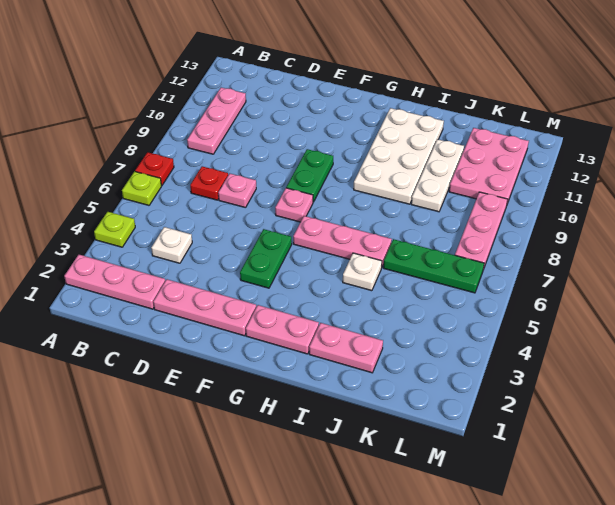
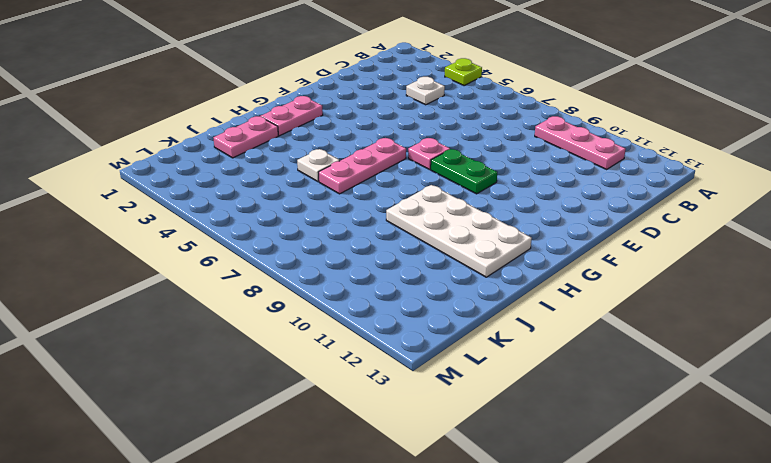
none -> pink 1x3 plate [64,255,165,309]
none -> lime 1x1 plate [122,171,161,205]
none -> red 1x1 plate [135,152,174,186]

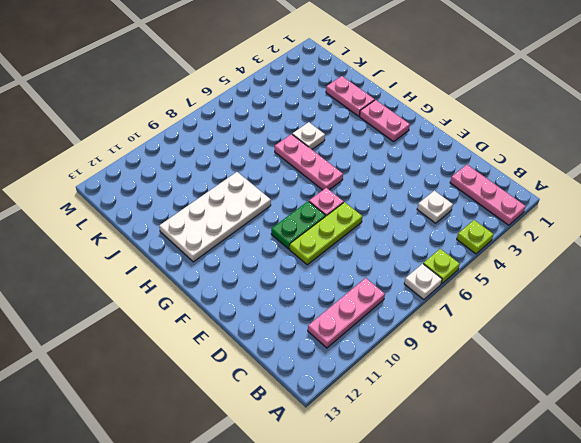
white 1x1 plate [404,264,442,300] -> red 1x1 plate [135,152,174,186]
lime 1x3 plate [290,202,362,265] -> none
none -> red 1x1 plate [190,166,228,200]
none -> pink 1x3 plate [153,279,256,336]
none -> pink 1x1 plate [218,173,256,208]

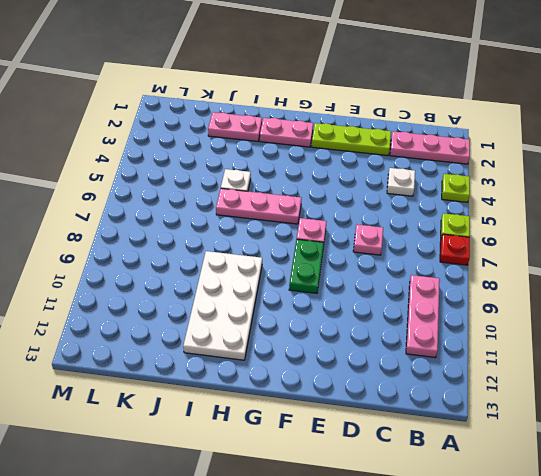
lime 1x3 plate [312,123,391,156] -> pink 1x3 plate [153,279,256,336]
none -> red 1x1 plate [190,166,228,200]
none -> green 1x2 plate [240,229,292,288]
none -> green 1x3 plate [383,239,484,293]

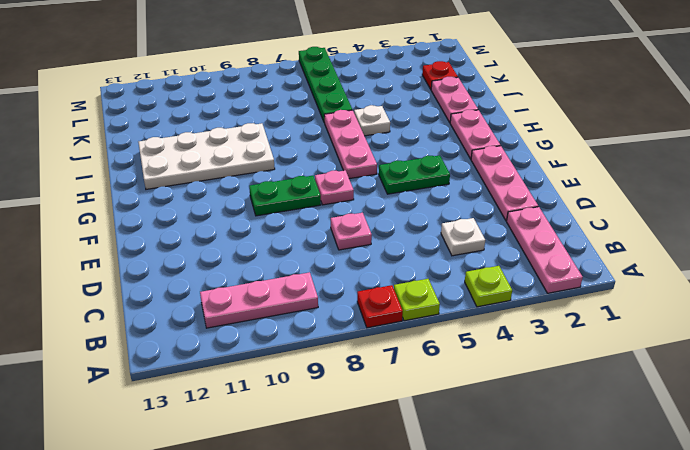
green 1x4 plate [299,47,352,123] -> green 1x3 plate [383,239,484,293]
red 1x1 plate [422,61,458,89] -> red 1x1 plate moved to [190,166,228,200]
none -> white 1x3 plate [411,139,464,212]
none -> pink 2x3 plate [449,128,529,204]
none -> pink 1x3 plate [455,192,508,269]

